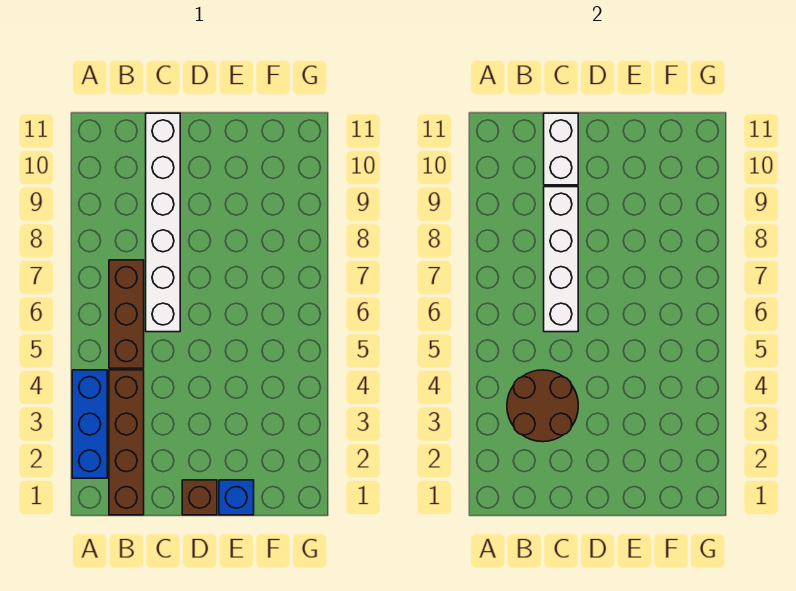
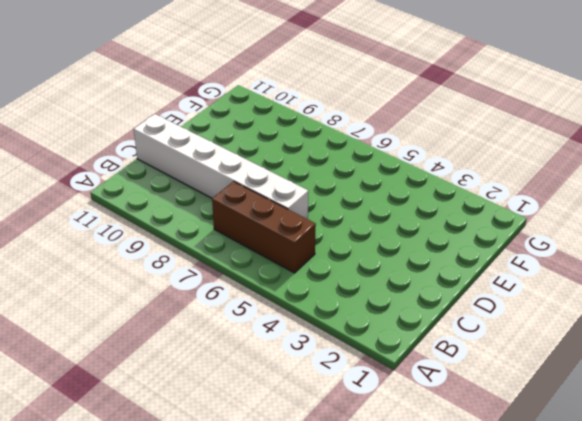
none -> blue 1x3 brick [72,370,107,478]
none -> brown 1x4 brick [109,370,144,515]

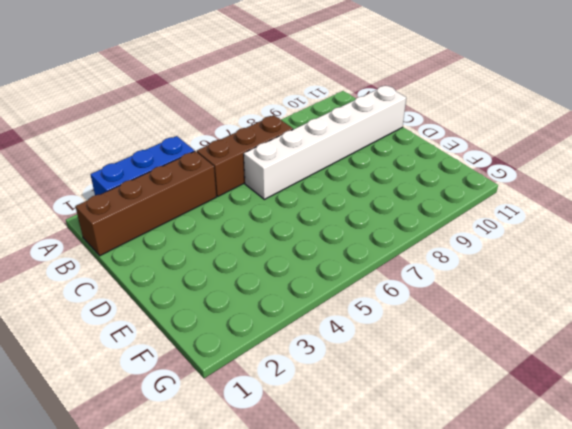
none -> brown 1x1 brick [182,480,217,515]
none -> blue 1x1 brick [219,480,254,515]

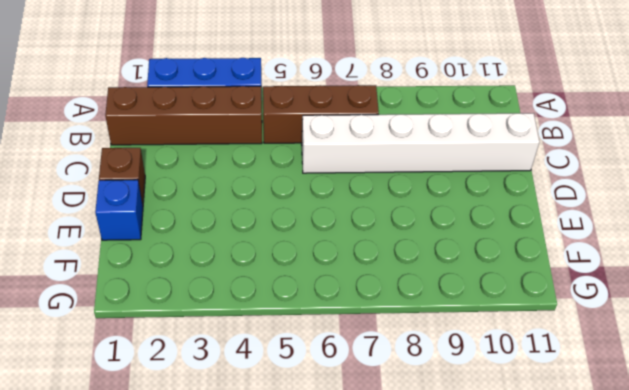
none -> brown 2x2 round brick [507,370,578,442]
none -> white 1x4 brick [544,187,578,332]

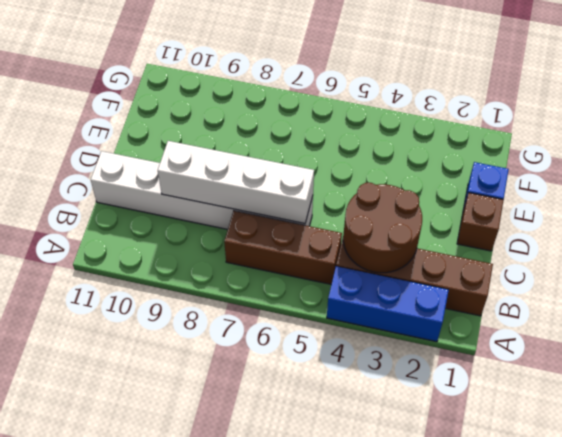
none -> white 1x2 brick [544,113,578,185]

